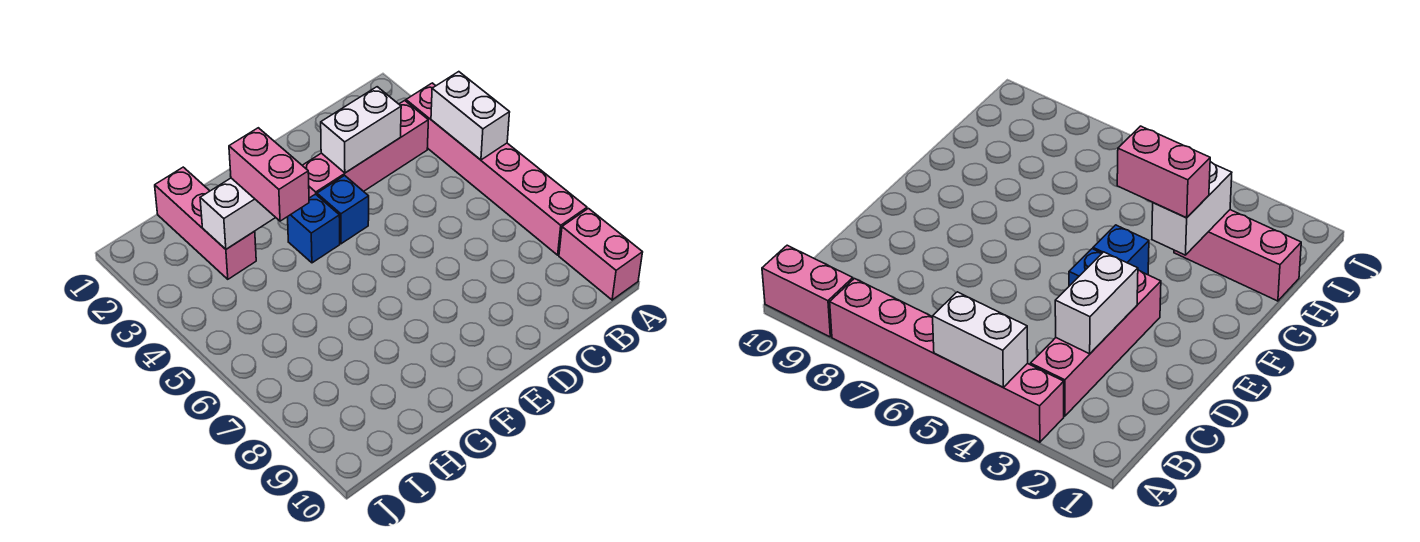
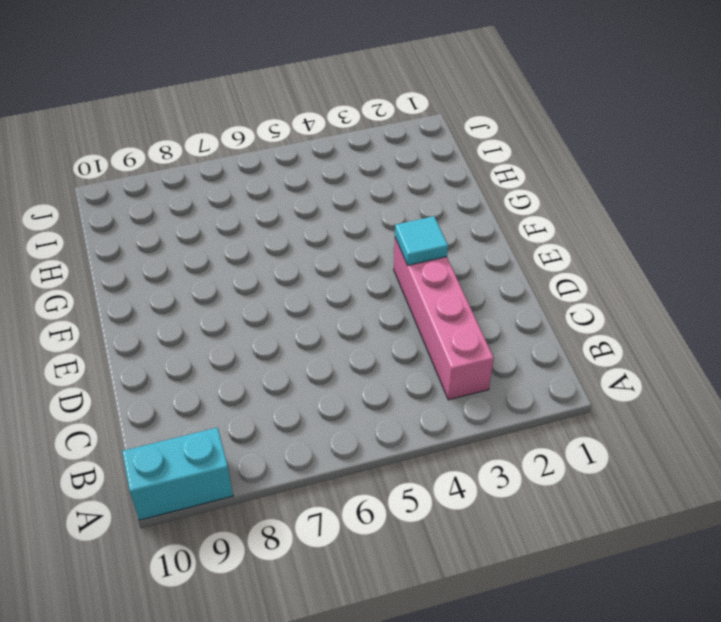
cyan 1x2 brick [122,428,233,520] -> pink 1x2 brick [559,208,643,300]
cyan 1x1 tile [395,216,448,265] -> none
none -> pink 1x6 brick [406,83,587,255]
none -> blue 1x1 brick [317,175,369,244]

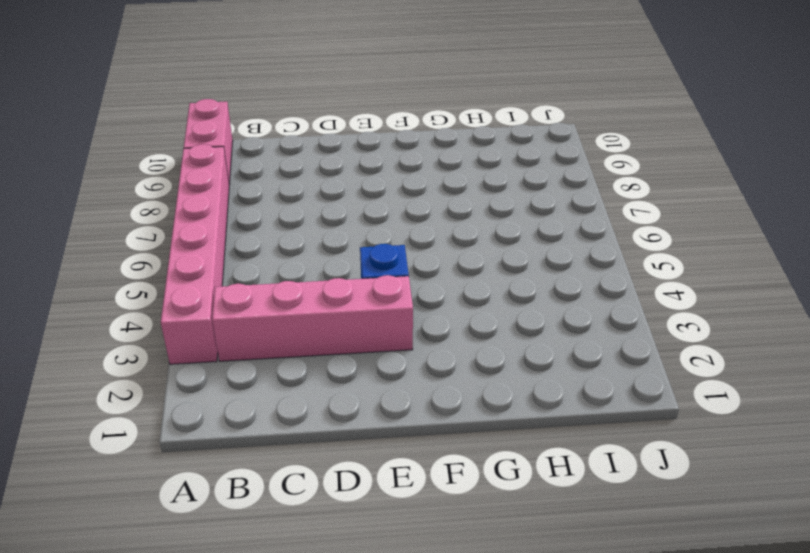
none -> blue 1x1 brick [288,194,340,263]
none -> pink 1x3 brick [155,167,256,279]

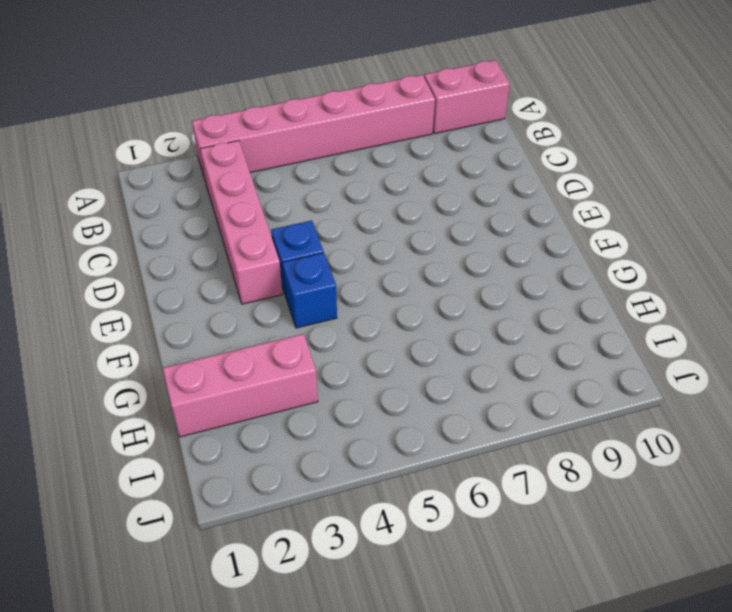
none -> white 1x2 brick [431,72,510,160]
none -> white 1x2 brick [321,87,401,173]

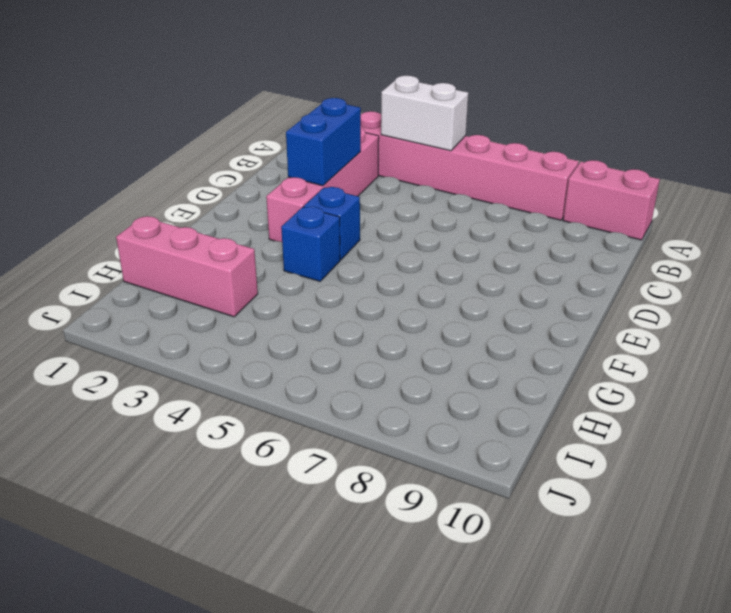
blue 1x2 brick [286,98,361,186] -> white 1x2 brick [321,87,401,173]
none -> white 1x2 brick [200,178,276,249]
none -> pink 1x2 brick [229,128,309,221]

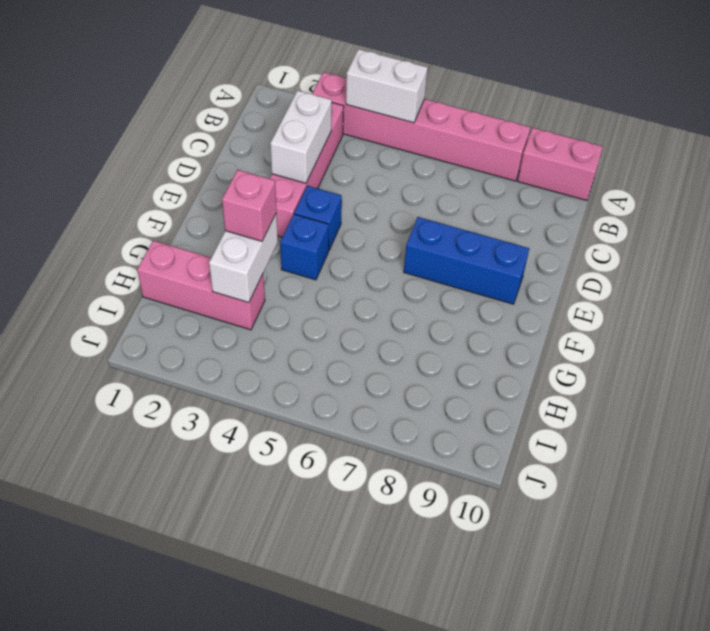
blue 1x3 brick [404,217,529,304] -> none
pink 1x1 brick [222,170,276,241] -> pink 1x2 brick [229,128,309,221]

